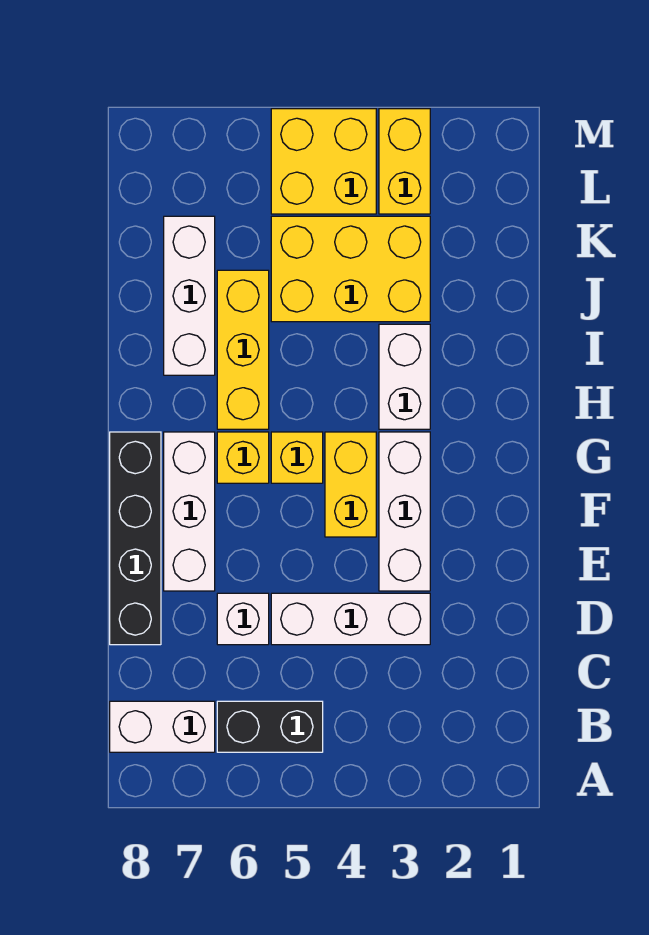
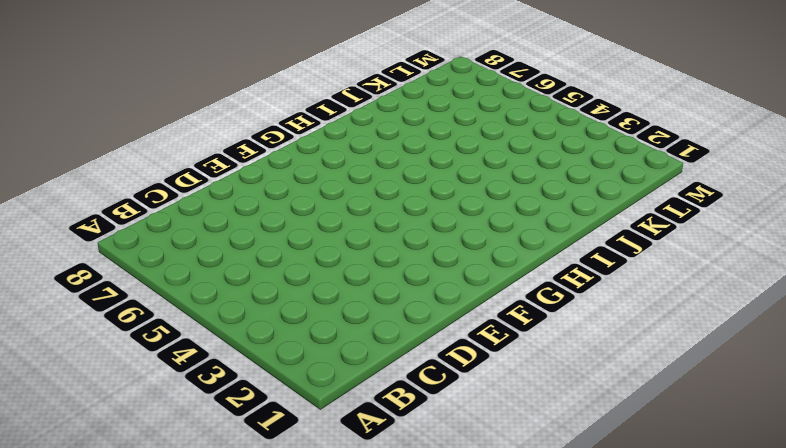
none -> black 1x2 brick [217,701,323,752]
none -> white 1x2 brick [110,701,215,752]
none -> white 1x3 brick [271,593,430,645]

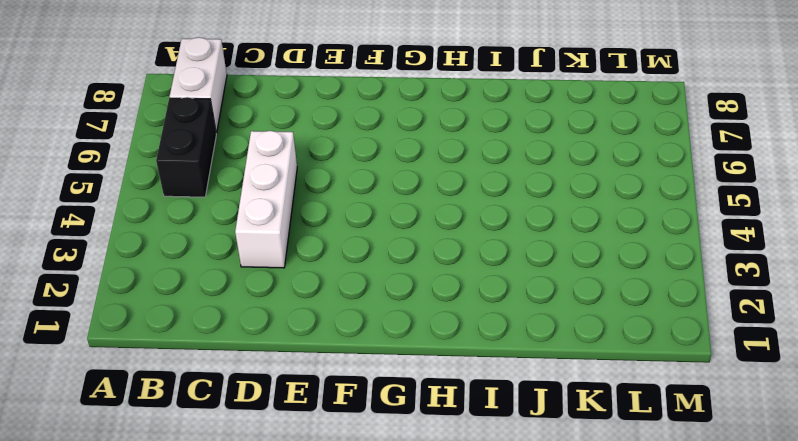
none -> white 1x1 brick [217,593,269,645]
none -> black 1x4 brick [110,432,161,645]
none -> white 1x3 brick [379,432,430,591]

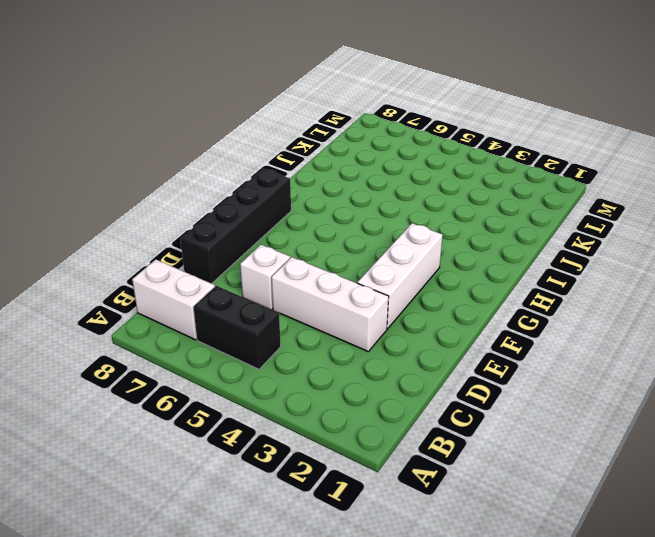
none -> white 1x3 brick [164,432,215,591]
none -> yellow 1x2 brick [325,432,376,537]
none -> yellow 1x1 brick [271,432,323,483]

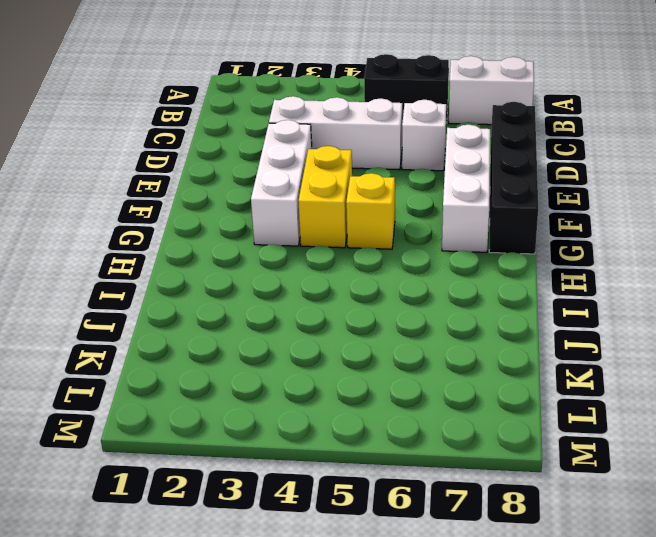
none -> yellow 1x1 brick [217,432,269,483]
none -> white 1x2 brick [379,324,430,429]
none -> yellow 1x3 brick [217,270,269,429]

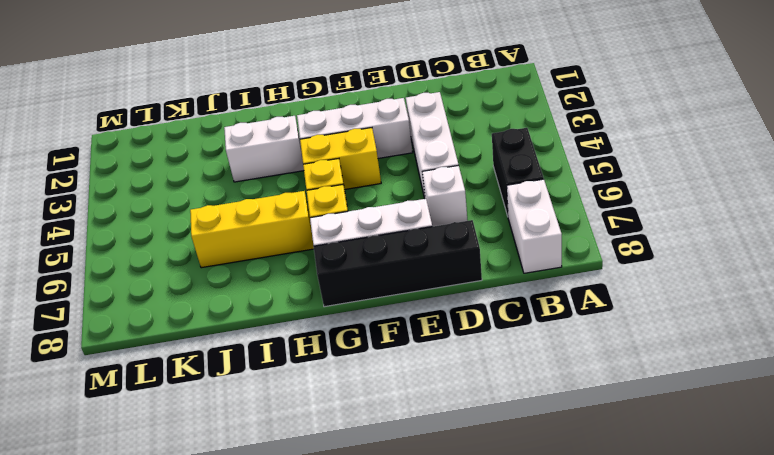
none -> white 1x3 brick [164,216,215,375]
none -> yellow 2x3 brick [271,216,430,322]
none -> yellow 1x2 brick [379,109,430,214]

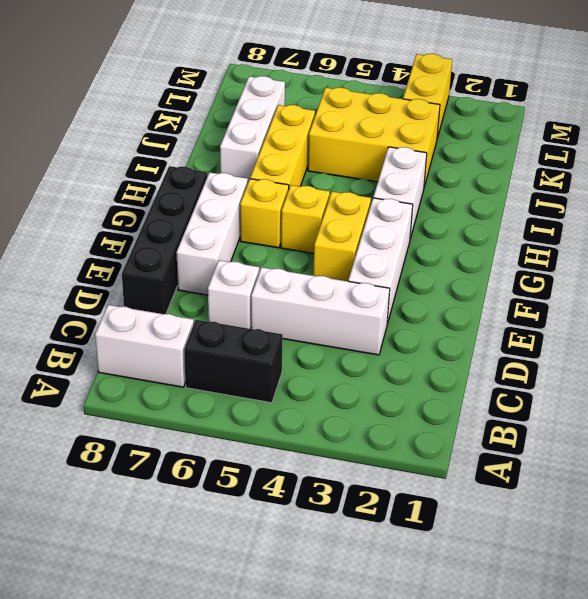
none -> yellow 2x2 brick [271,109,376,214]

